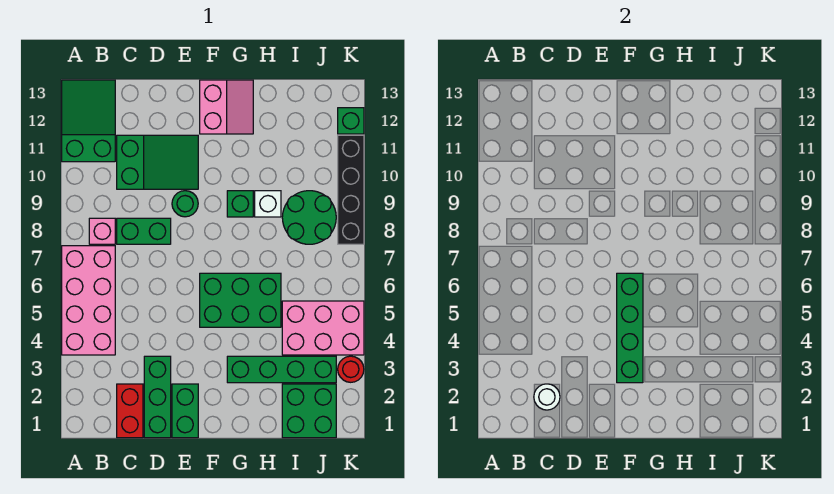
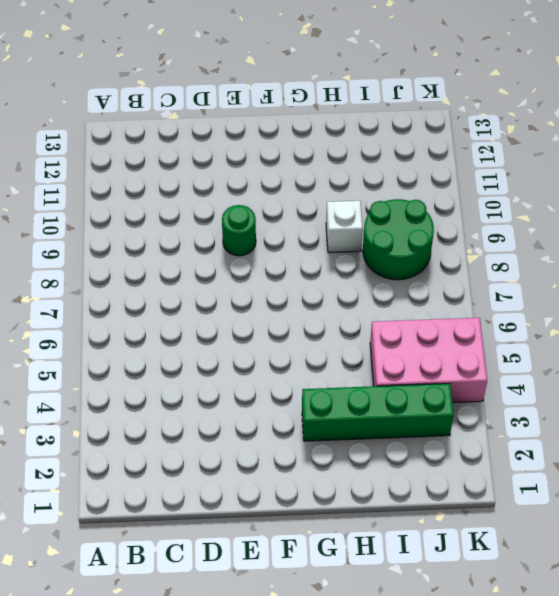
none -> pink 2x4 brick [62,246,115,355]
none -> green 2x3 slope [62,80,115,162]
none -> pink 1x1 brick [89,218,115,244]

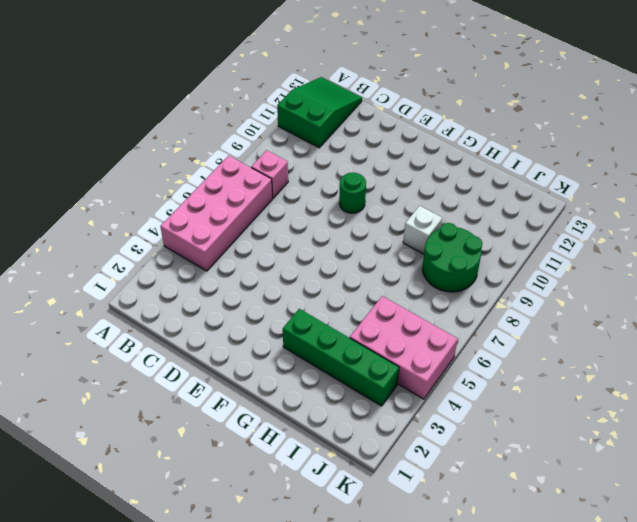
none -> red 1x2 brick [117,384,143,438]
none -> green 1x2 brick [117,218,171,244]
none -> green 2x3 slope [117,135,198,189]

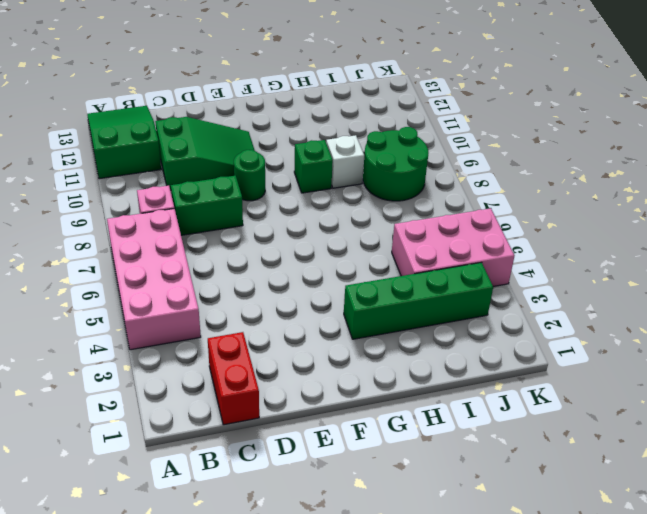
none -> green 1x3 brick [144,356,171,438]
none -> green 1x2 brick [172,384,198,438]
none -> green 2x3 brick [200,273,281,327]

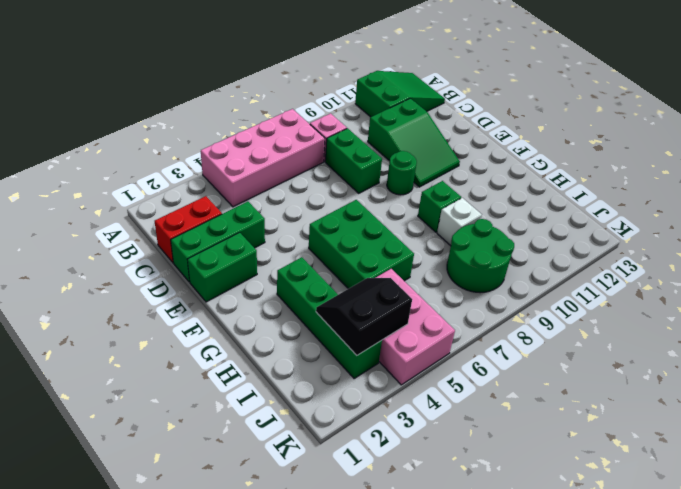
black 2x2 slope [316,278,412,355] -> none
none -> pink 2x2 slope [200,80,253,134]
none -> green 2x2 brick [282,384,336,438]
none -> red 1x1 round brick [338,356,364,382]

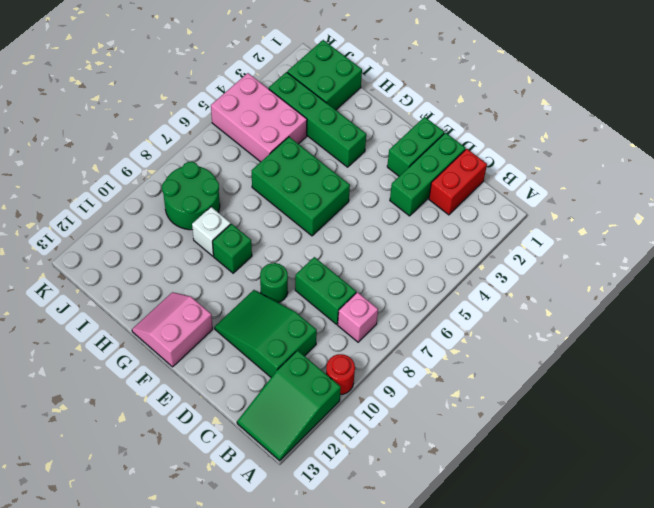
red 1x1 round brick [326,354,355,394] -> red 1x1 round brick moved to [338,356,364,382]
none -> pink 2x4 brick [62,246,115,355]
none -> black 1x4 brick [338,135,364,244]
none -> green 1x1 brick [338,108,364,134]

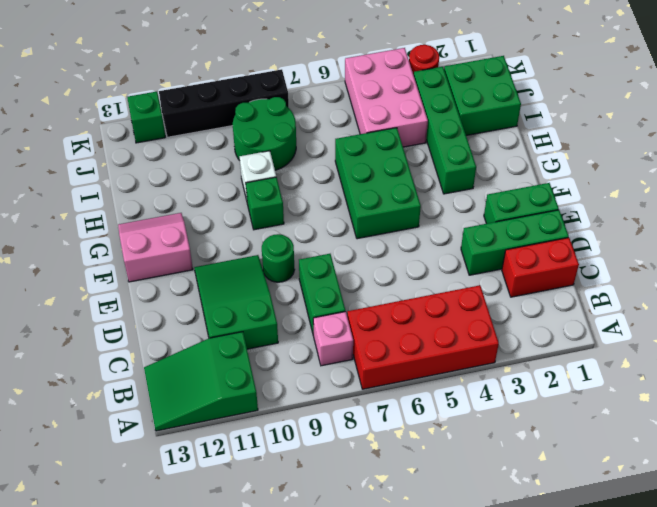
red 2x4 brick [347,285,499,389] -> pink 2x4 brick [62,246,115,355]
none -> white 1x1 round brick [534,384,560,410]
none -> green 1x4 brick [617,273,643,383]

